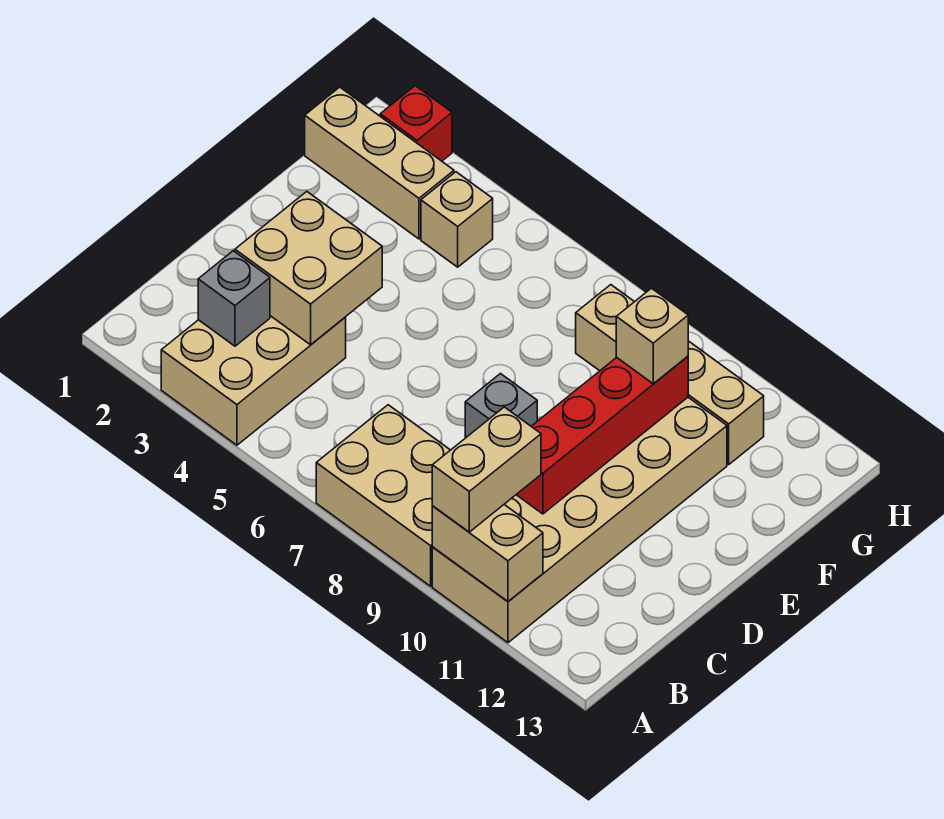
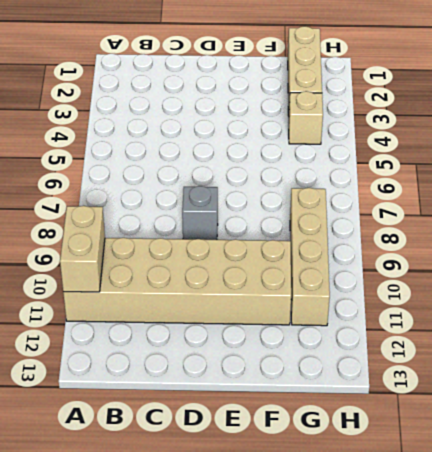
none -> tan 2x3 brick [161,316,346,445]
none -> tan 2x3 brick [316,405,450,586]
none -> red 1x1 brick [380,86,452,161]

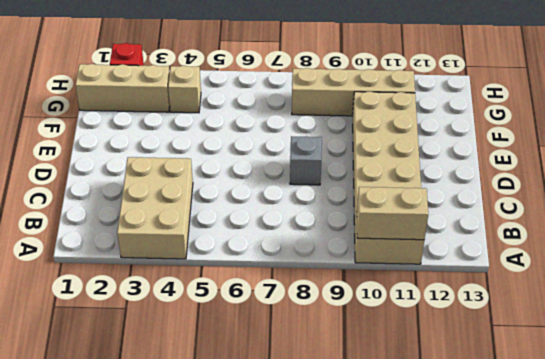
none -> tan 2x3 brick [316,405,450,586]
none -> grey 1x1 brick [198,251,270,346]
none -> tan 2x2 brick [235,192,382,345]

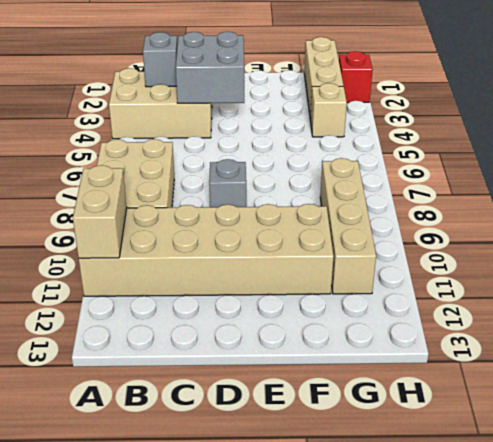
grey 2x2 brick [176,32,244,103] -> tan 2x2 brick [235,192,382,345]
none -> red 1x4 brick [516,356,688,514]
none -> tan 1x2 brick [432,407,541,532]
none -> tan 1x1 brick [616,288,688,384]

